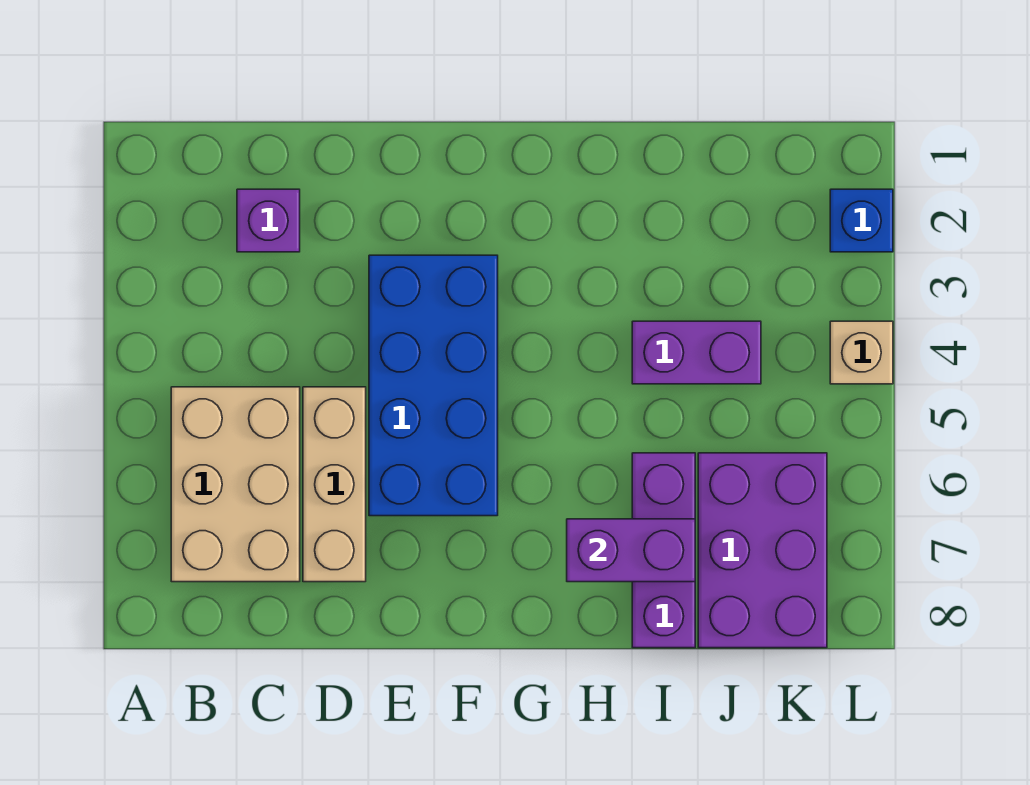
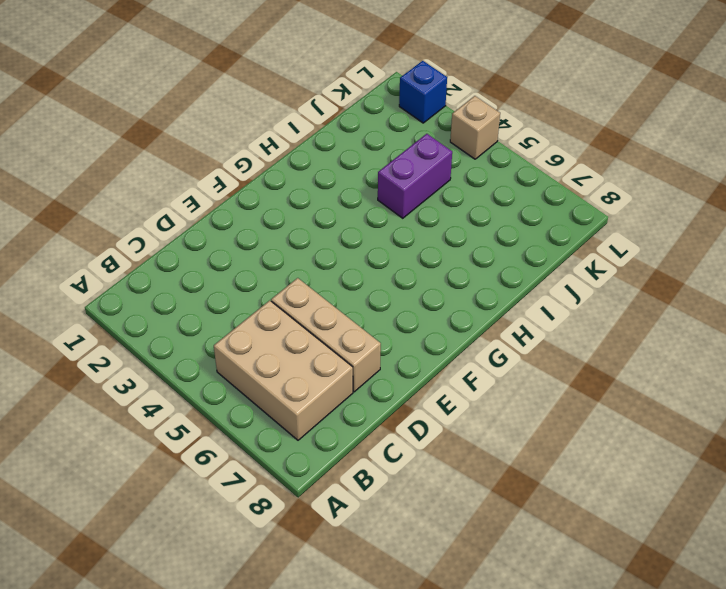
none -> purple 1x1 brick [237,189,300,252]
none -> blue 2x4 brick [369,255,498,516]

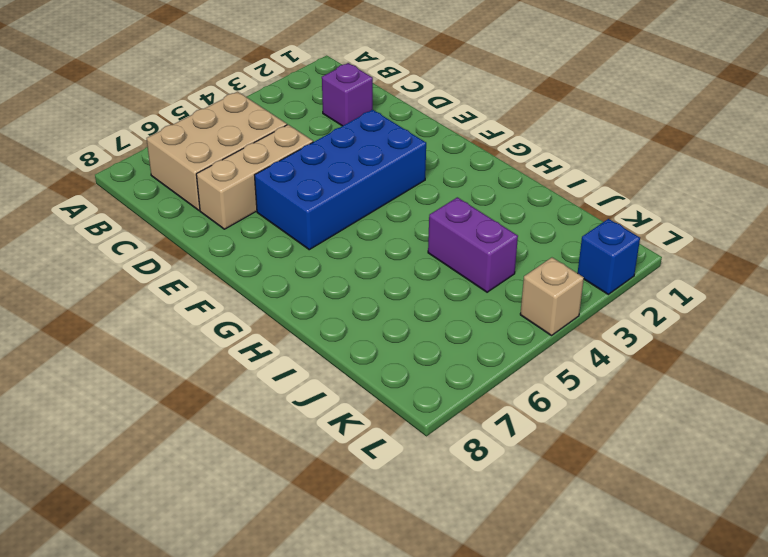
none -> purple 1x3 brick [632,453,695,648]
none -> purple 2x3 brick [698,453,827,648]

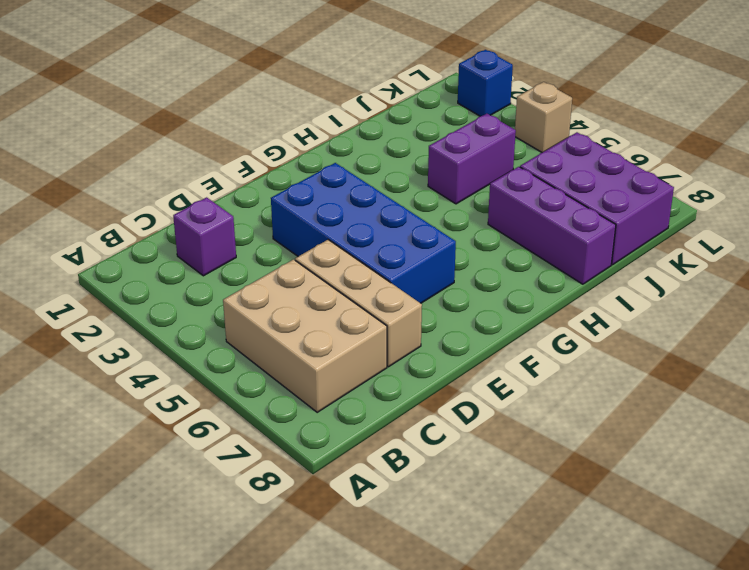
none -> purple 1x2 brick [567,519,695,582]

